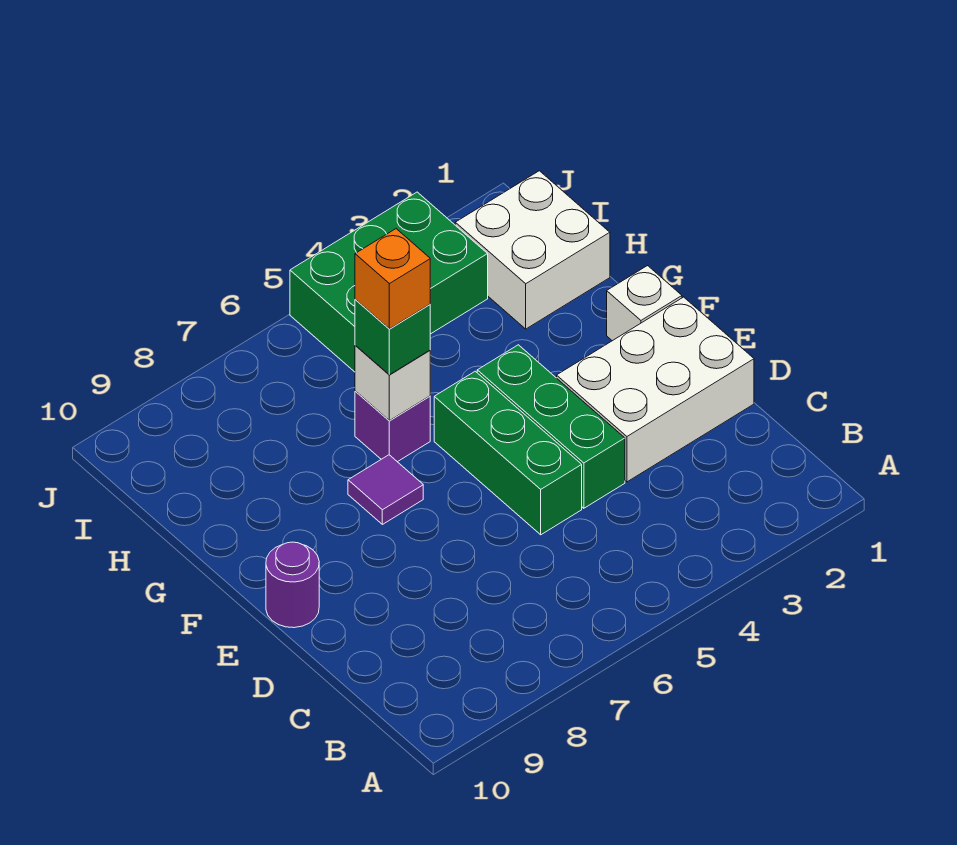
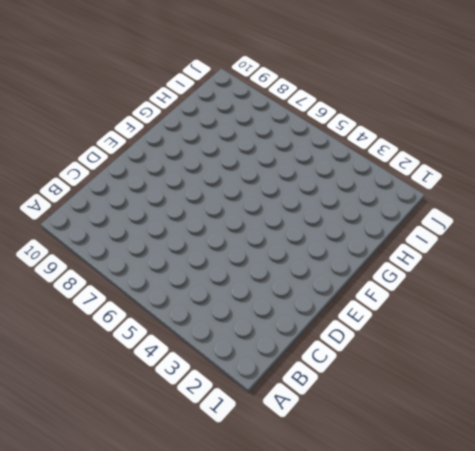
none -> white 2x3 brick [557,297,754,482]
none -> green 1x3 brick [477,345,625,508]
none -> green 1x3 brick [434,371,582,535]

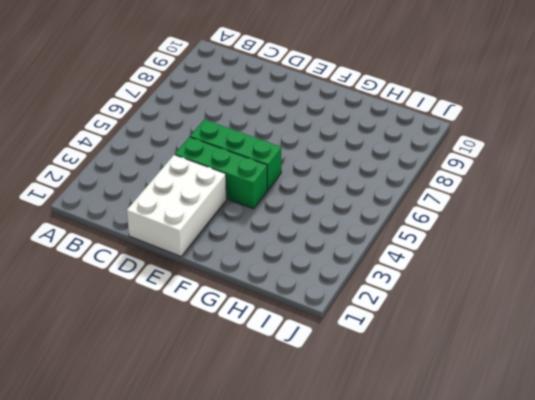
none -> purple 1x1 round brick [266,542,319,628]
none -> white 1x1 brick [607,266,682,341]
none -> purple 1x1 tile [348,455,423,524]

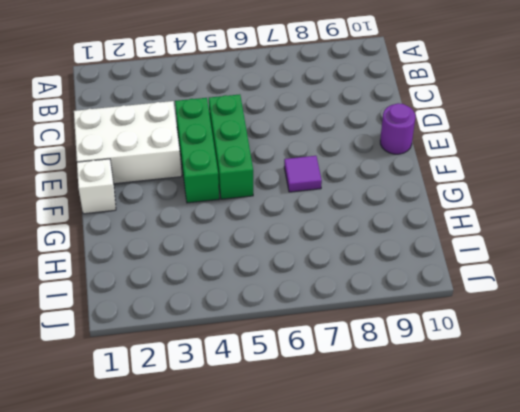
none -> purple 1x1 brick [355,391,430,462]
none -> white 2x2 brick [455,171,610,329]
none -> green 2x3 brick [290,192,488,372]

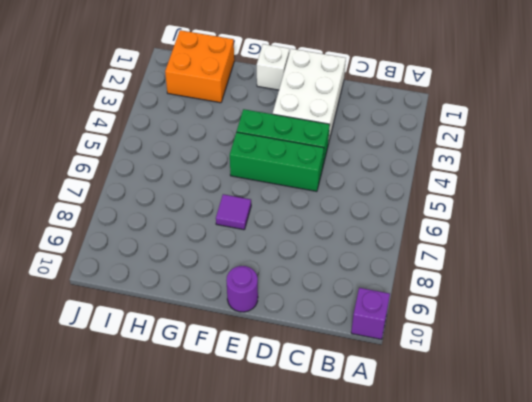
purple 1x1 brick [351,288,390,339] -> purple 1x1 brick moved to [355,391,430,462]
orange 2x2 brick [165,30,234,103] -> white 2x2 brick [455,171,610,329]
none -> green 2x3 brick [290,192,488,372]
none -> white 1x1 brick [355,346,430,421]
none -> green 1x1 brick [355,299,430,375]

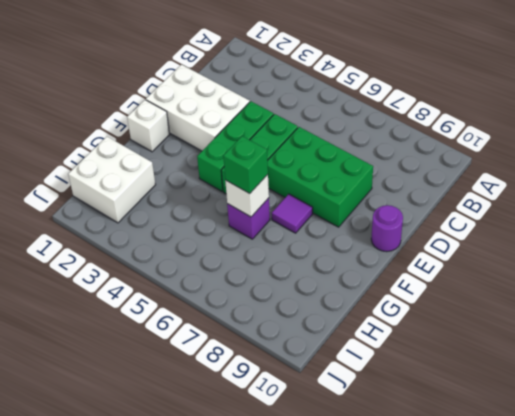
green 2x3 brick [267,127,373,227] -> green 2x3 brick moved to [290,192,488,372]
none -> orange 1x1 brick [355,229,430,329]

